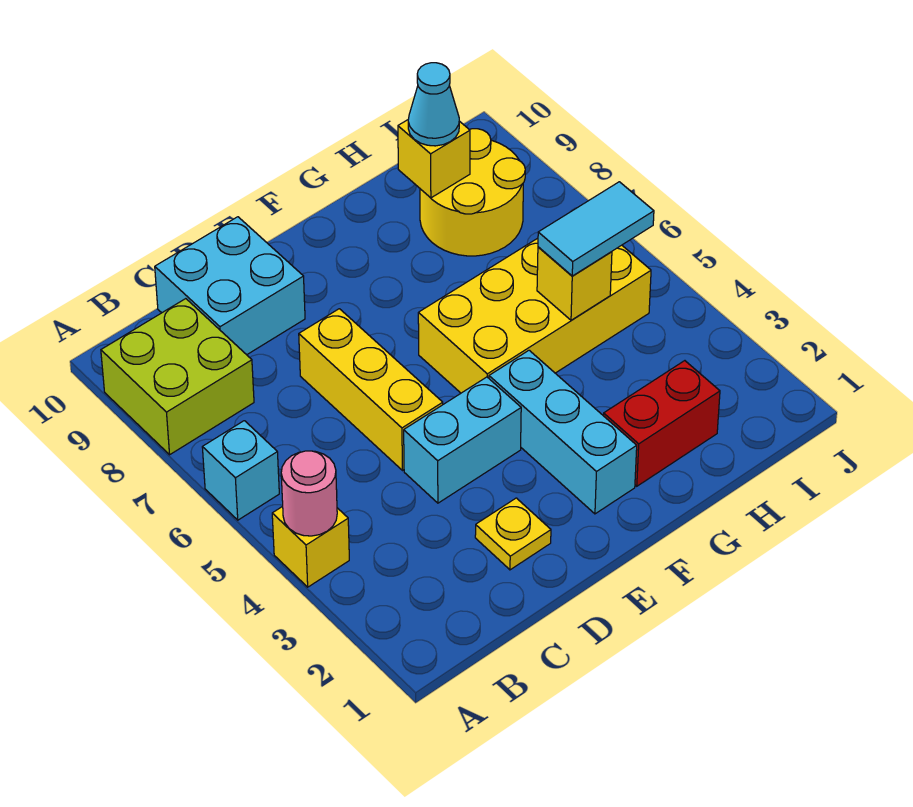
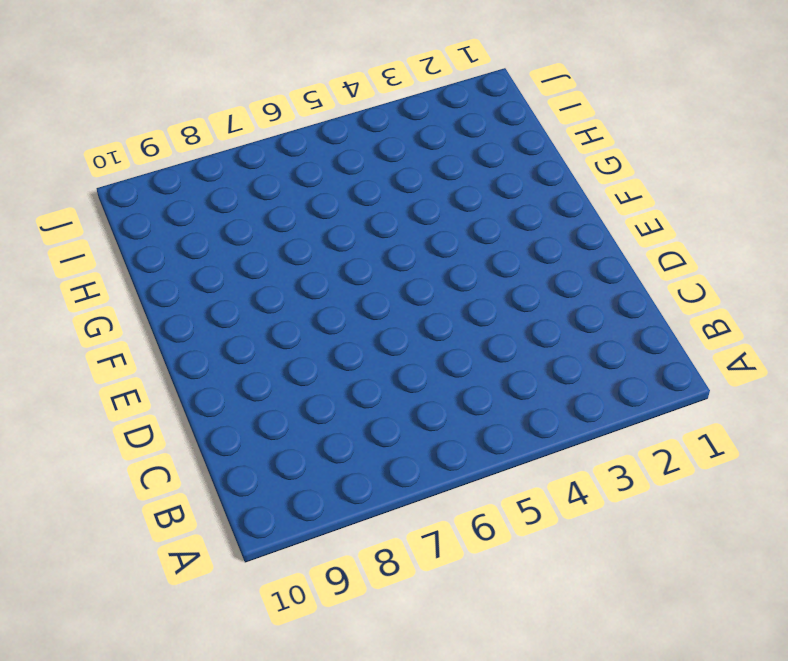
none -> yellow 1x1 brick [272,506,349,587]
none -> cyan 1x1 brick [202,421,279,520]
none -> lime 2x2 brick [101,299,254,455]

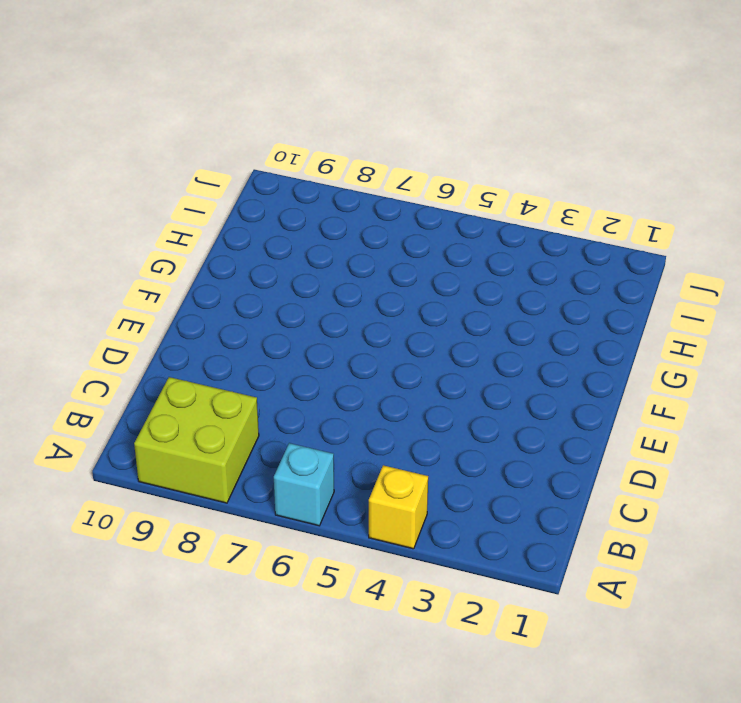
none -> cyan 2x2 brick [155,217,305,355]
none -> yellow 1x1 plate [475,498,551,570]
none -> cyan 1x2 brick [404,377,521,503]

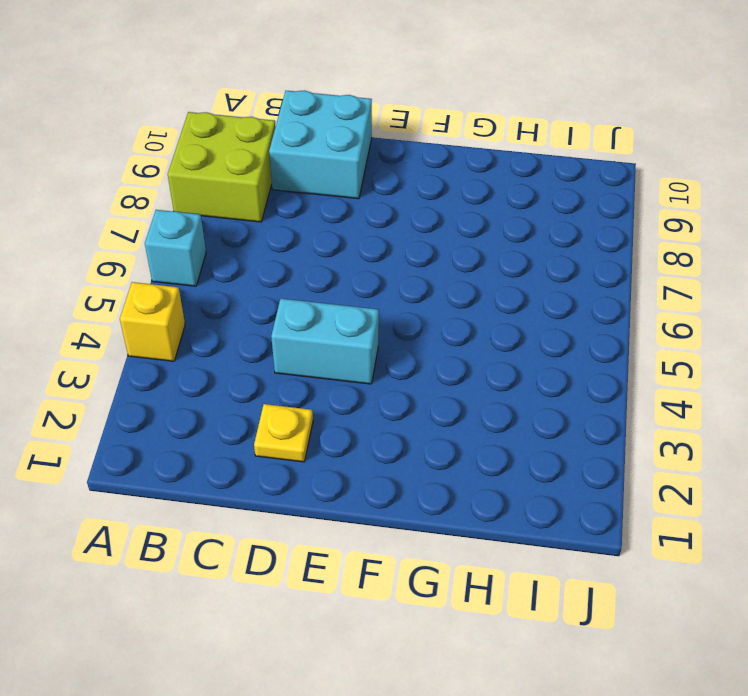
none -> yellow 1x3 brick [299,309,443,470]
none -> cyan 1x3 brick [489,350,637,514]
none -> yellow 2x4 brick [418,238,651,393]

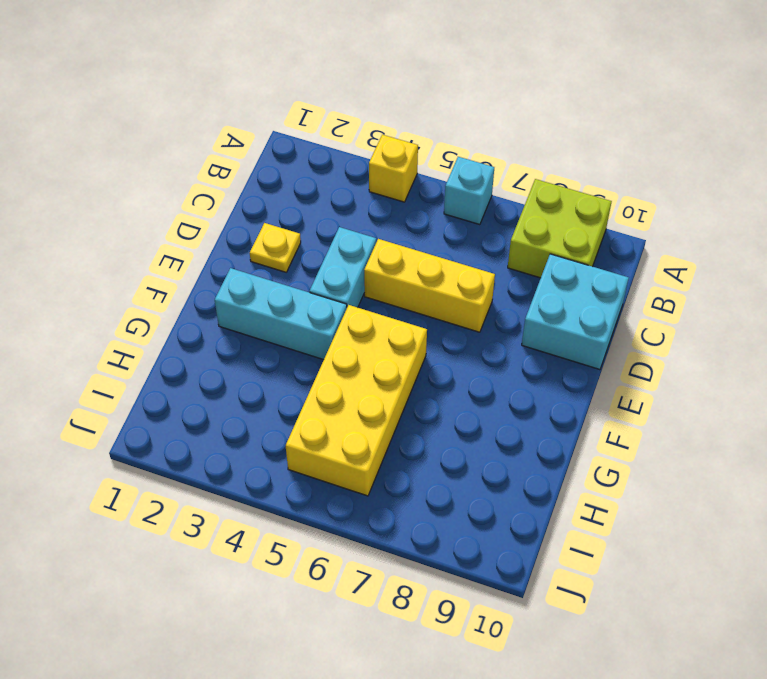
none -> red 1x2 brick [604,361,720,486]
none -> yellow 2x2 round brick [420,129,525,256]
none -> pink 1x1 round brick [281,451,337,536]

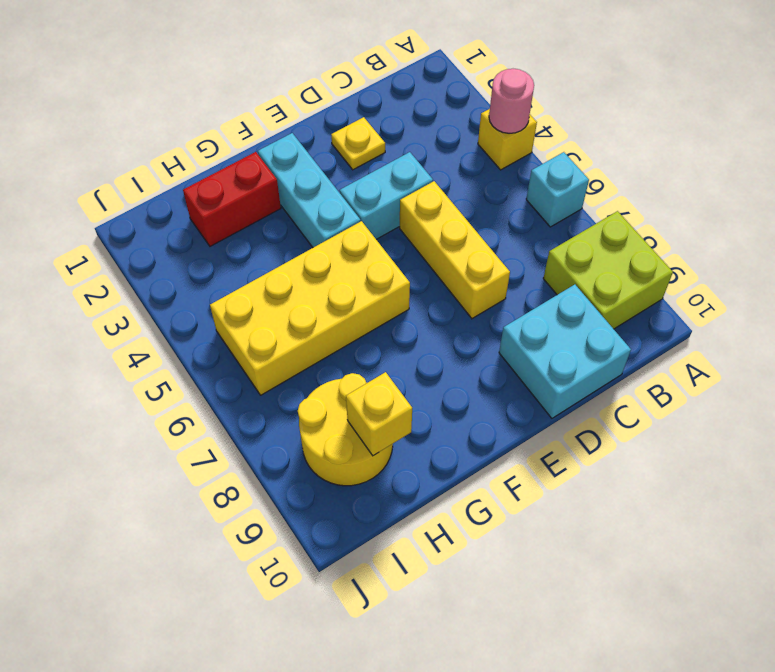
none -> yellow 1x1 brick [537,247,612,320]
none -> cyan 1x2 tile [538,182,654,276]
none -> cyan 1x1 cone [408,63,459,146]

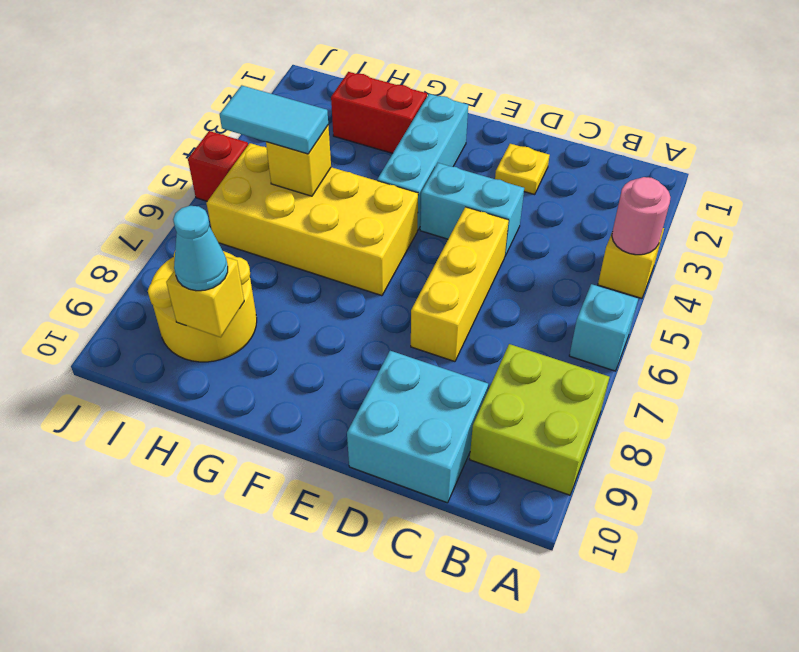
red 1x1 brick [188,131,248,201] -> none

